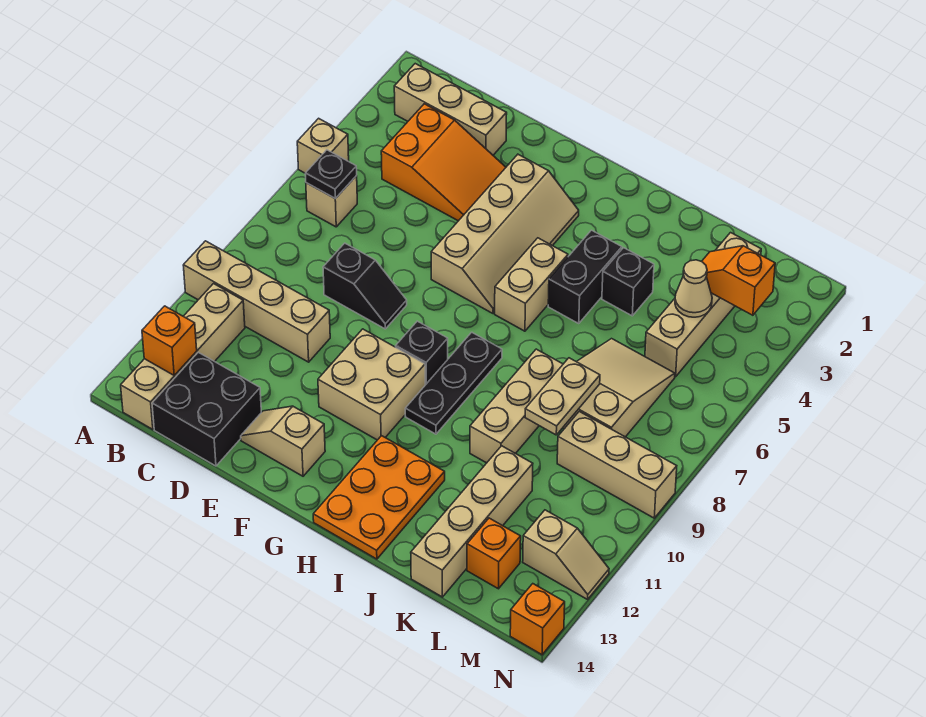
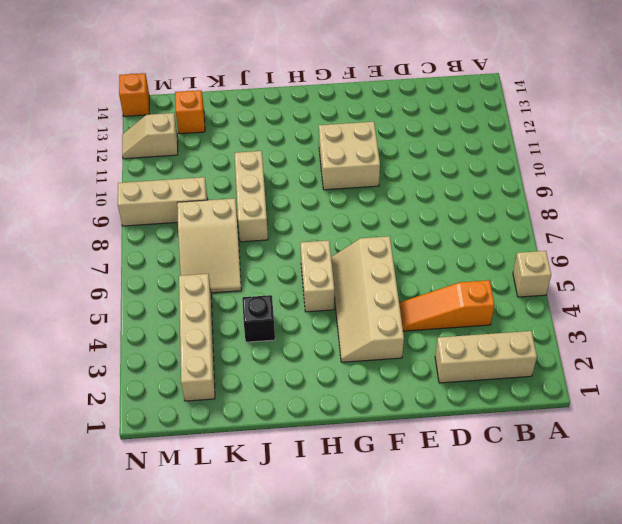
orange 1x3 slope [399,280,495,331] -> orange 2x3 slope [381,104,506,221]
none -> tan 1x4 brick [183,241,330,362]
none -> tan 1x1 brick [306,176,357,227]
none -> tan 1x4 brick [121,284,245,430]
none -> black 2x2 brick [152,352,261,466]

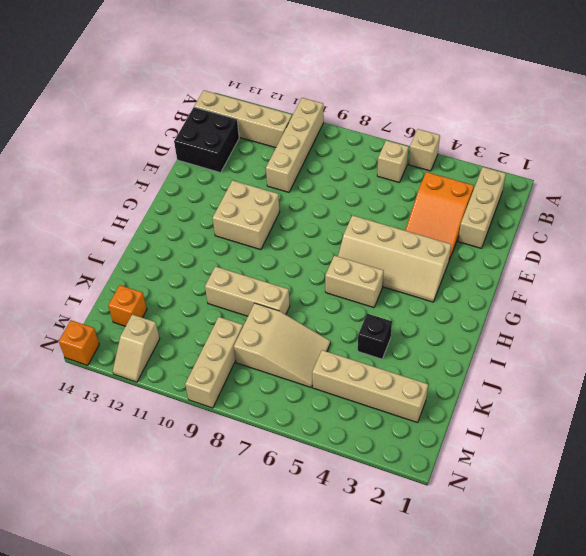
none -> black 1x2 slope [323,243,407,329]
none -> tan 1x2 slope [241,406,325,476]
none -> black 1x1 brick [396,321,448,385]
none -> black 1x3 plate [405,332,502,434]

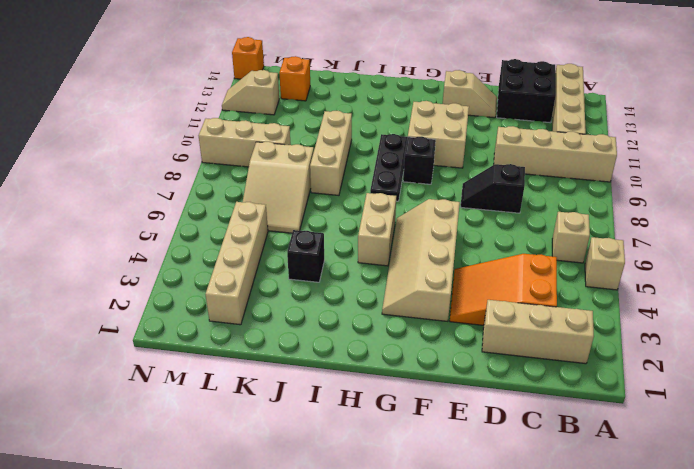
none -> orange 2x3 plate [313,436,445,559]
none -> black 1x2 brick [548,230,622,323]
none -> tan 1x4 brick [411,446,533,597]
none -> black 1x1 plate [305,150,357,199]

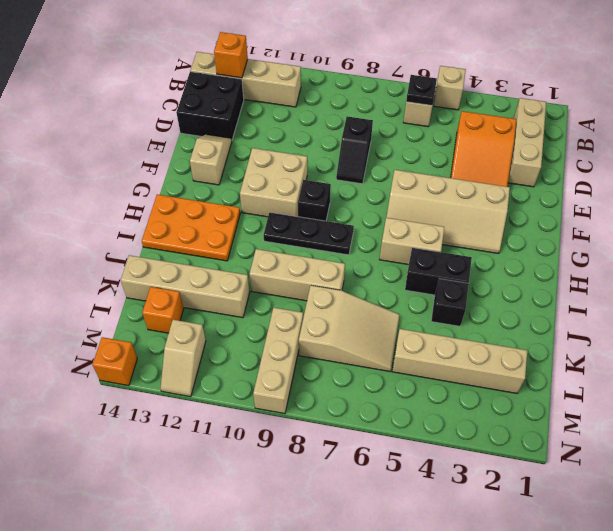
none -> tan 1x4 brick [183,241,330,362]
none -> tan 1x2 plate [525,358,600,435]
none -> orange 1x2 slope [702,246,775,315]
none -> tan 1x1 cone [675,260,712,317]

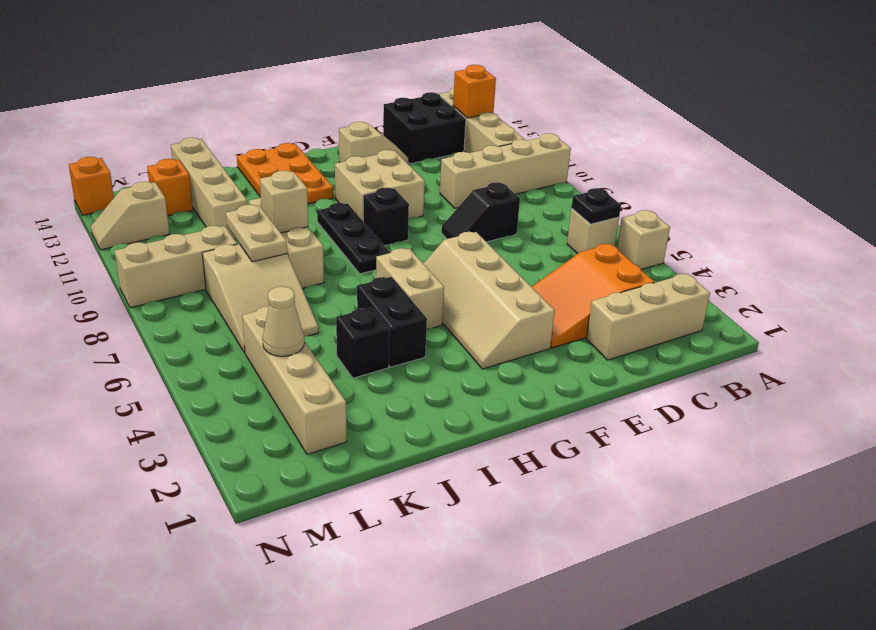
tan 1x1 brick [260,170,308,233] -> none
none -> orange 1x2 slope [702,246,775,315]

